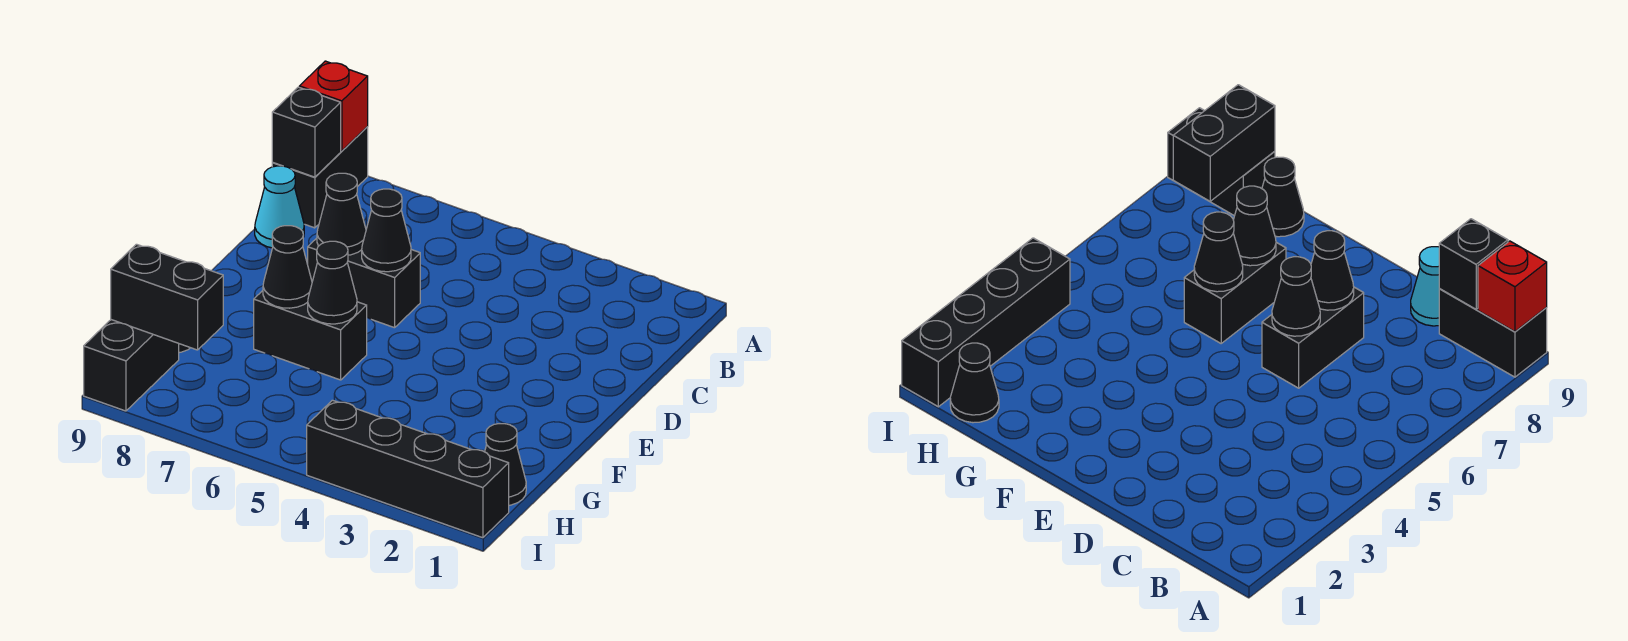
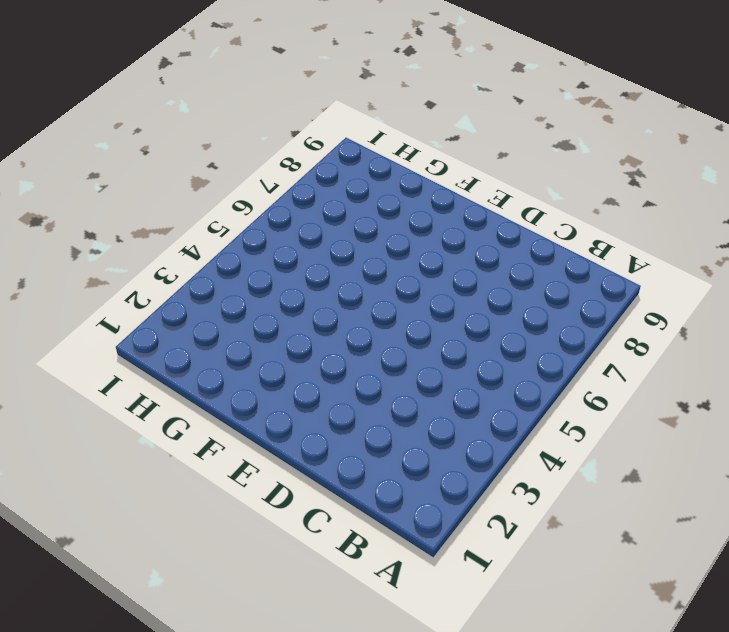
none -> black 1x2 brick [272,127,368,228]
none -> cyan 1x1 cone [255,166,304,248]
none -> black 1x2 brick [308,238,420,328]

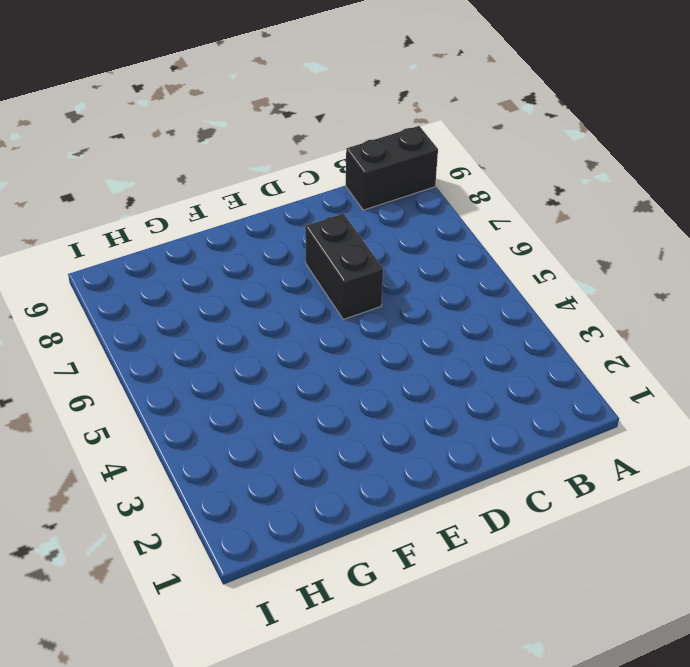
none -> cyan 1x1 cone [255,166,304,248]
none -> black 1x2 brick [254,291,367,380]
none -> black 1x1 cone [1262,157,1304,237]

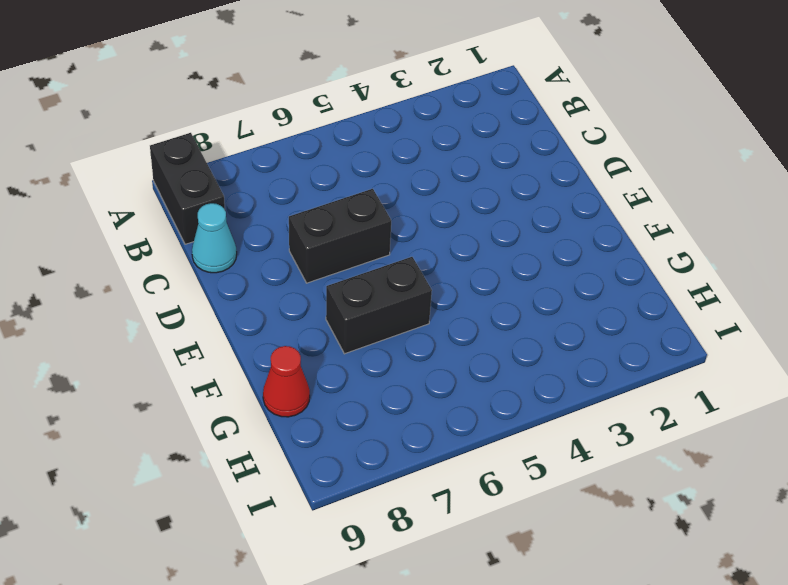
red 1x1 cone [263,346,310,417] -> black 1x1 cone [1262,157,1304,237]
none -> black 1x1 cone [485,424,526,505]
none -> black 1x2 brick [84,320,179,411]
none -> black 1x4 brick [307,400,509,538]

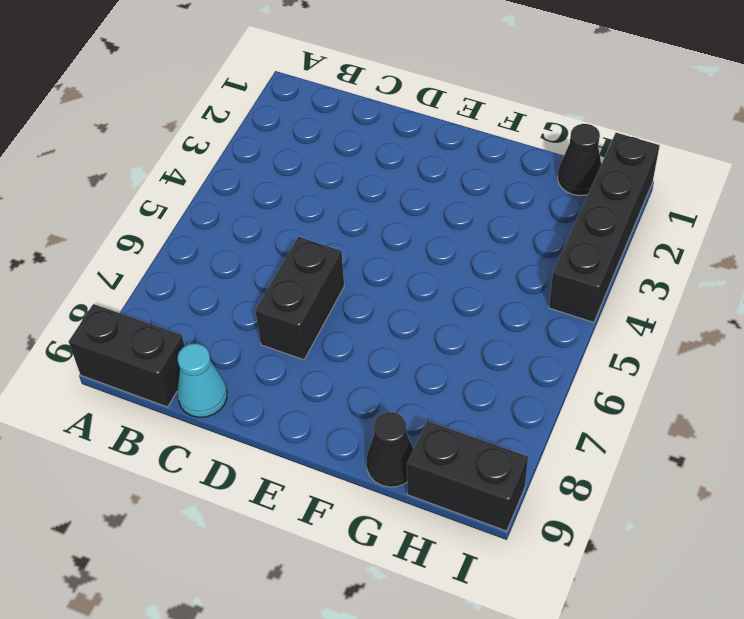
none -> black 1x2 brick [254,291,367,380]
none -> red 1x1 brick [299,61,368,151]
none -> black 1x1 brick [272,87,341,177]

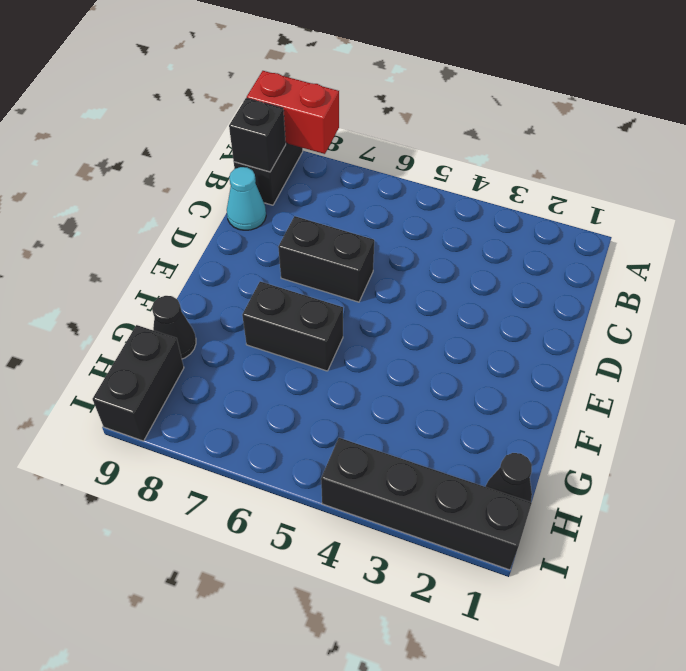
red 1x2 brick [247,71,339,154] -> red 1x1 brick [299,61,368,151]
none -> black 1x1 cone [362,189,411,272]
none -> black 1x1 cone [317,173,366,255]
none -> black 1x1 cone [308,241,357,324]

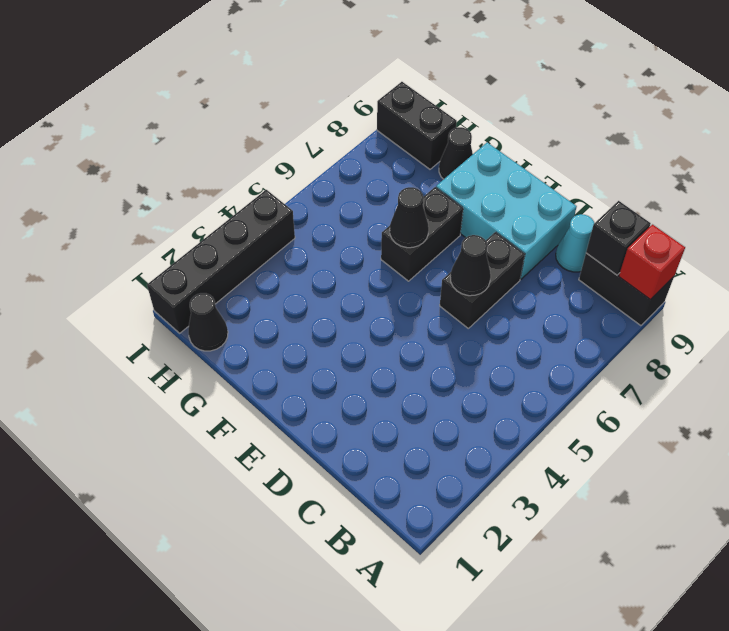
cyan 2x3 brick [436,142,577,279] -> none
none -> black 1x1 cone [317,173,366,255]
none -> black 1x1 cone [263,226,312,308]
none -> black 1x2 brick [111,244,223,350]

